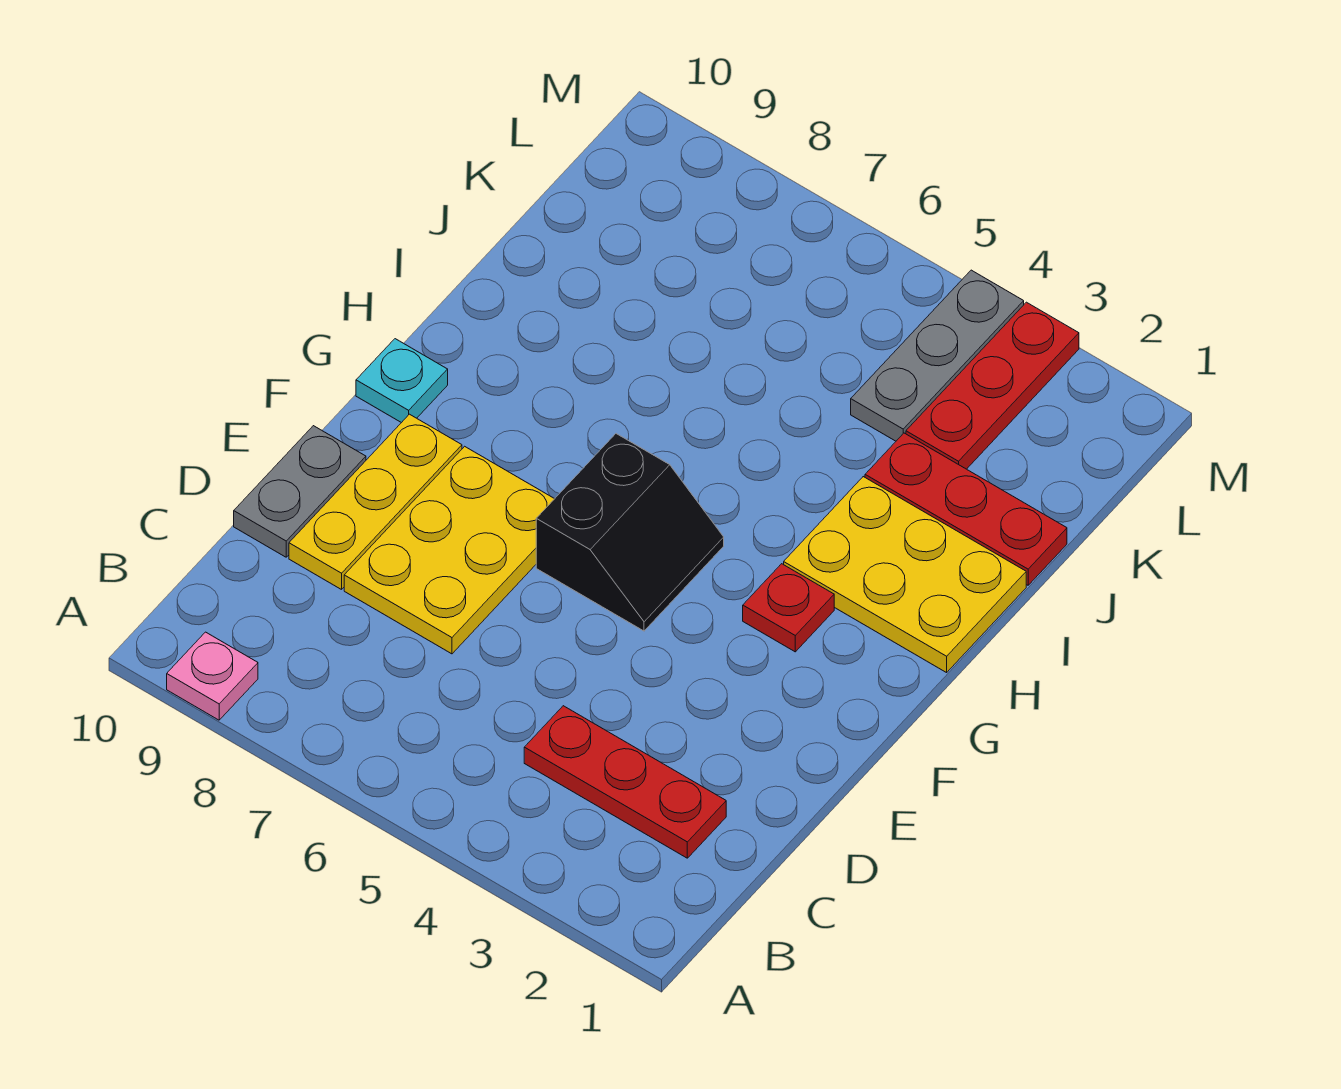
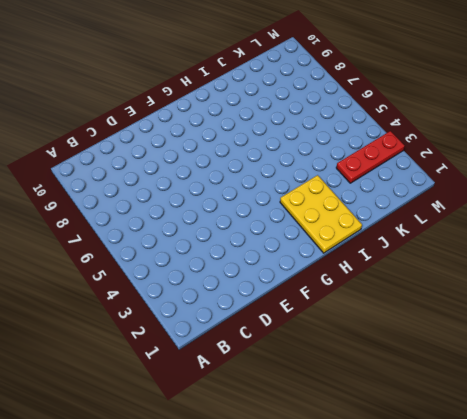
none -> pink 1x1 plate [167,632,258,720]
none -> red 1x3 plate [524,706,726,858]
none -> yellow 2x3 plate [344,446,554,654]

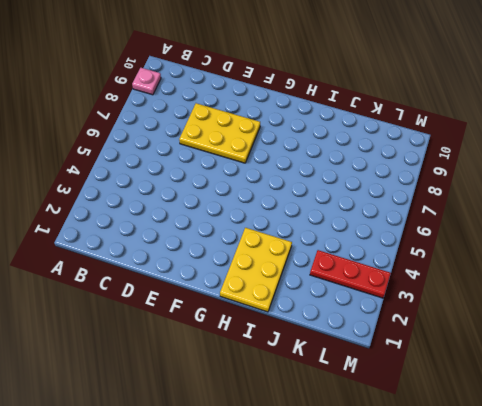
none -> red 1x3 plate [524,706,726,858]
none -> yellow 1x3 plate [289,414,462,590]
none -> grey 1x2 plate [234,426,366,557]

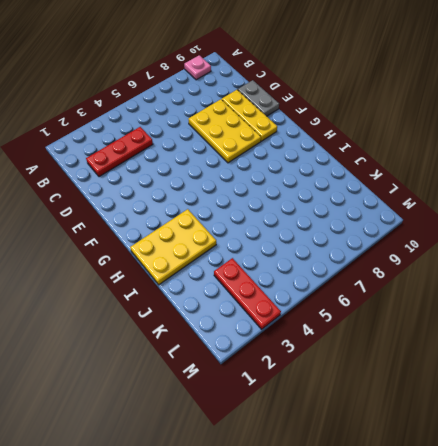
none -> black 2x2 slope [536,434,724,631]
none -> red 1x1 plate [743,564,834,652]
none -> cyan 1x1 plate [356,339,448,423]

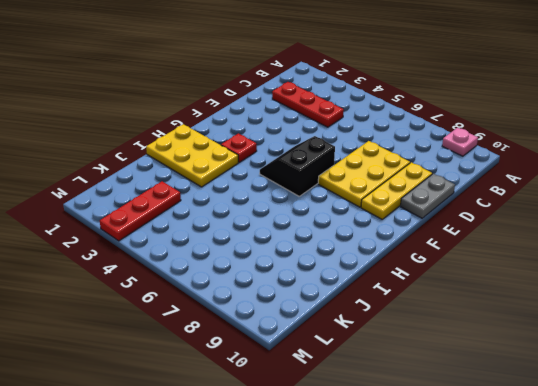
none -> cyan 1x1 plate [356,339,448,423]
none -> red 1x3 plate [865,433,1067,585]
none -> grey 1x3 plate [851,270,1024,441]

